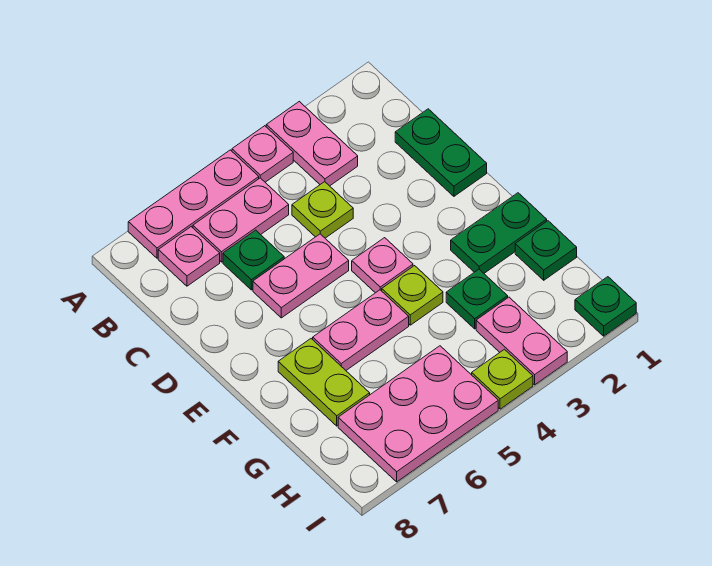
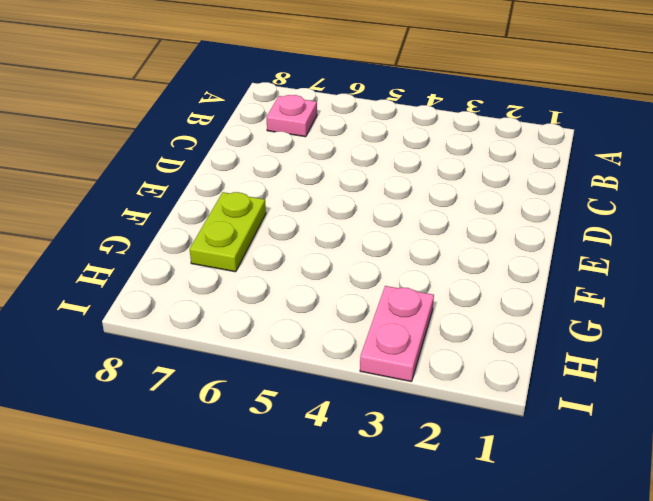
none -> pink 1x2 plate [266,102,358,186]
none -> pink 1x1 plate [232,126,293,182]
none -> pink 1x3 plate [128,150,259,258]

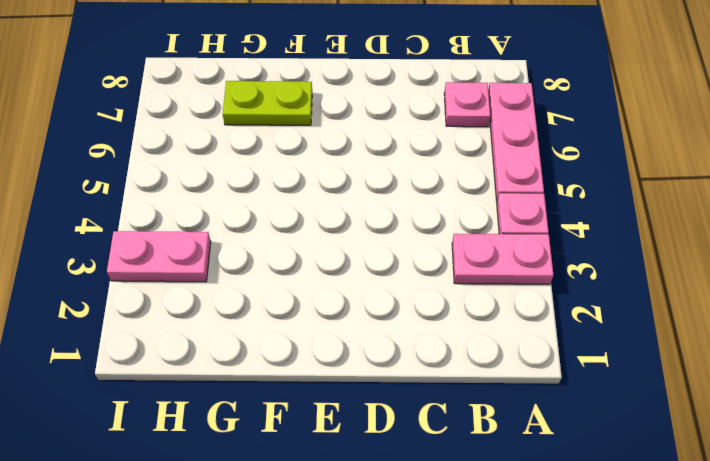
none -> pink 1x2 plate [193,178,289,262]
none -> green 1x2 plate [395,109,487,196]
none -> lime 1x1 plate [292,182,353,238]

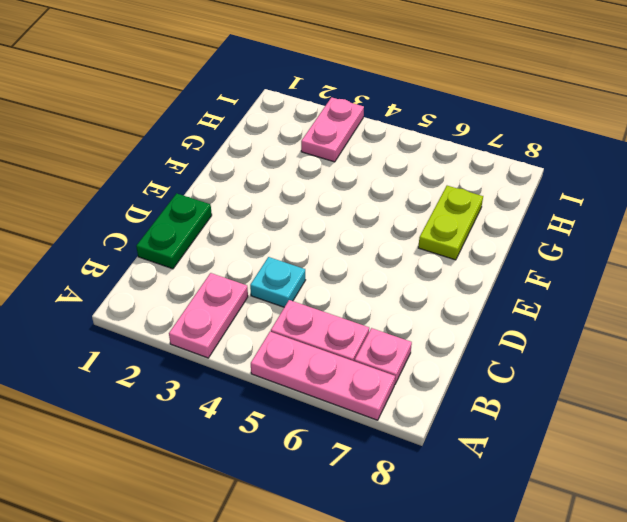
cyan 1x1 plate [250,257,305,307] -> lime 1x1 plate [292,182,353,238]
none -> pink 1x1 plate [232,126,293,182]
none -> green 1x1 plate [223,230,284,290]
none -> pink 1x2 plate [253,234,349,318]

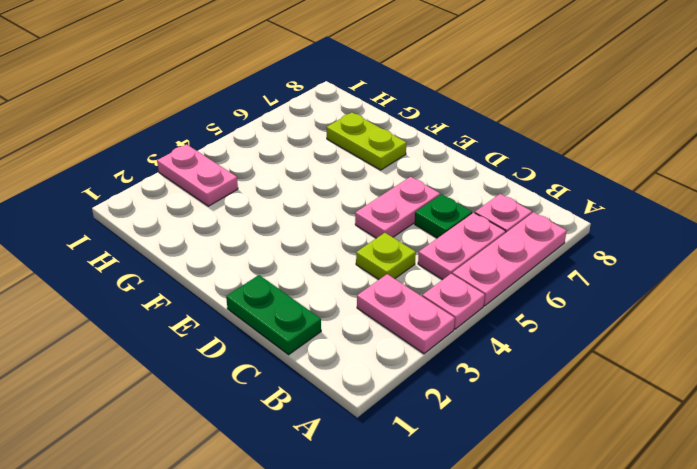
none -> pink 1x1 plate [352,238,413,293]
none -> green 1x2 plate [451,193,547,273]
none -> lime 1x1 plate [382,266,443,325]

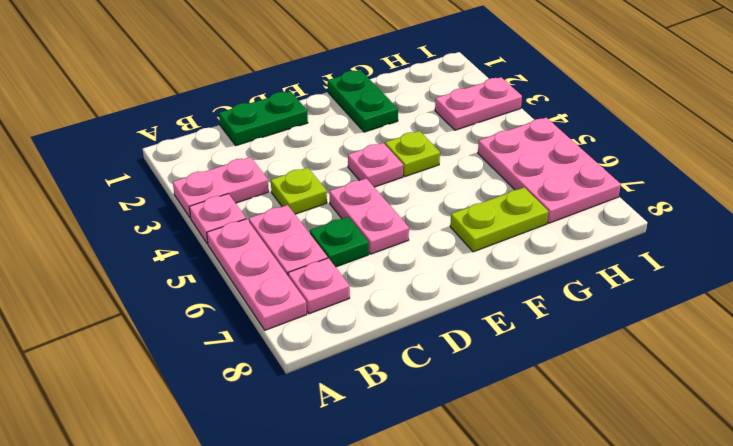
none -> pink 1x2 plate [313,290,409,370]
none -> green 1x1 plate [515,221,577,280]
none -> green 1x1 plate [446,269,508,329]

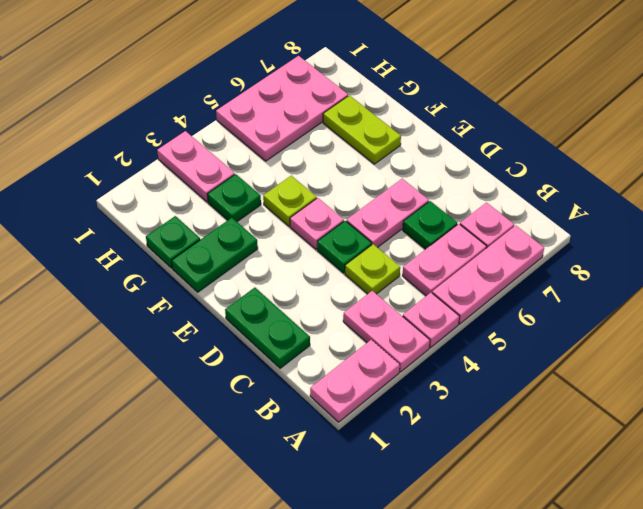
pink 1x2 plate [310,340,400,422] -> pink 1x2 plate moved to [313,290,409,370]
green 1x1 plate [317,221,372,273] -> green 1x1 plate moved to [575,277,636,336]
none -> lime 1x1 plate [472,349,533,409]

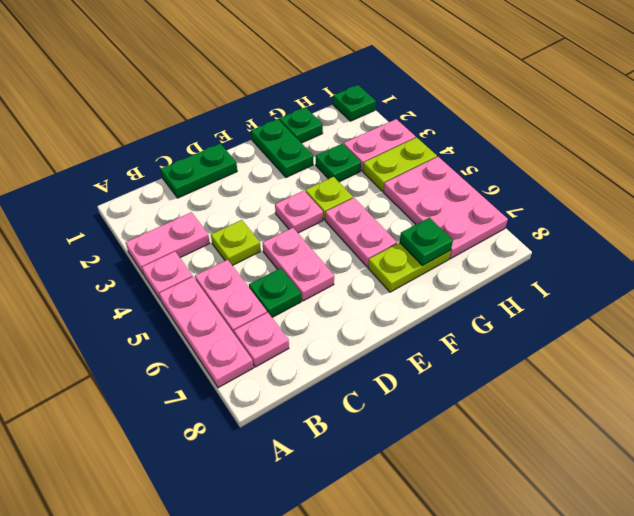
green 1x1 plate [400,218,453,266] -> none
lime 1x2 plate [363,137,437,191] -> lime 1x1 plate [472,349,533,409]

